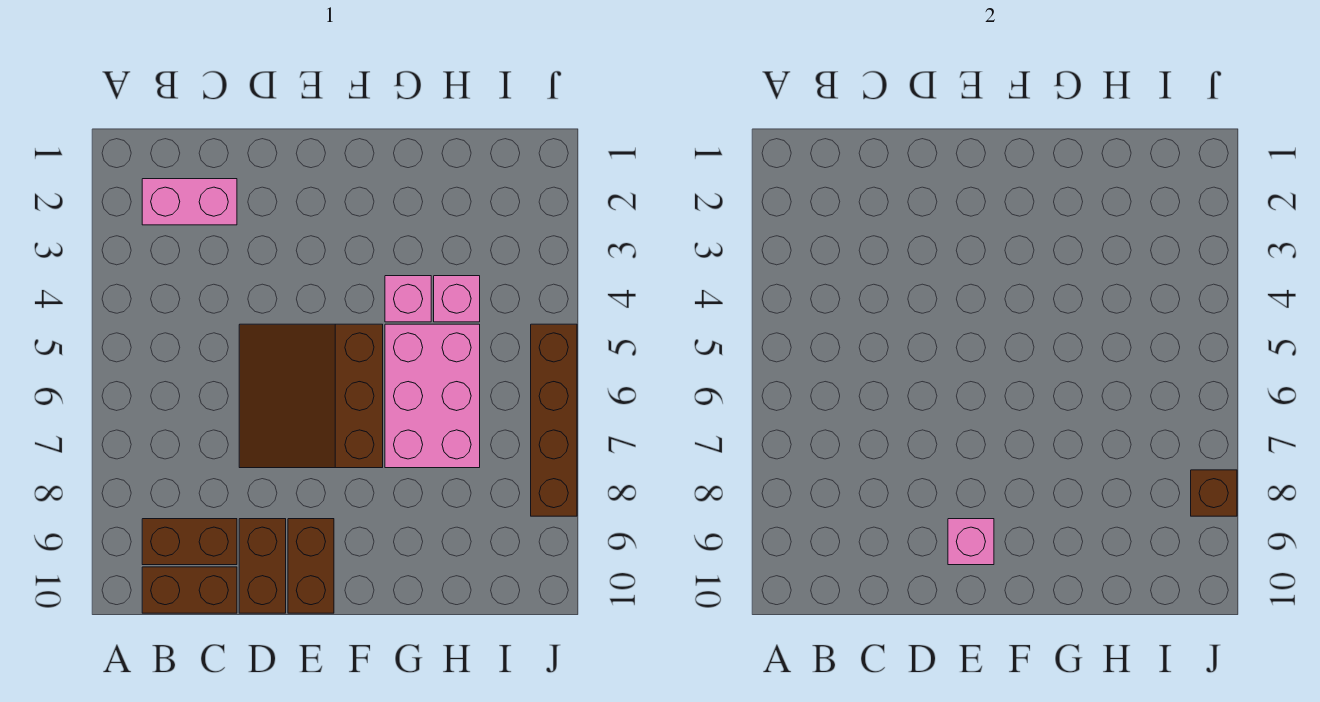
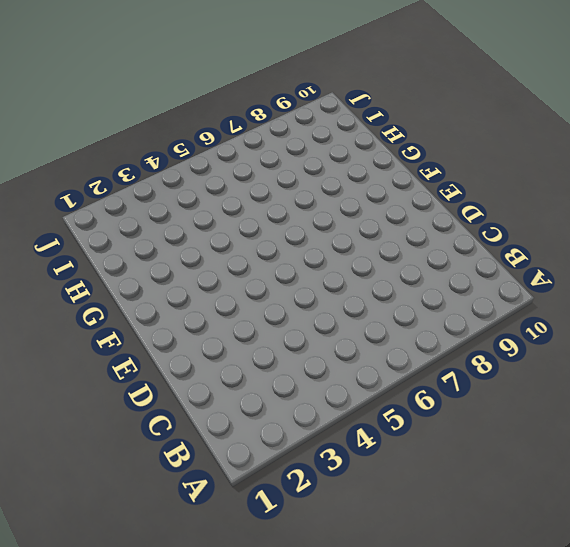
none -> pink 1x2 brick [142,179,237,225]
none -> brown 1x2 brick [142,519,237,565]
none -> brown 1x2 brick [142,567,237,613]

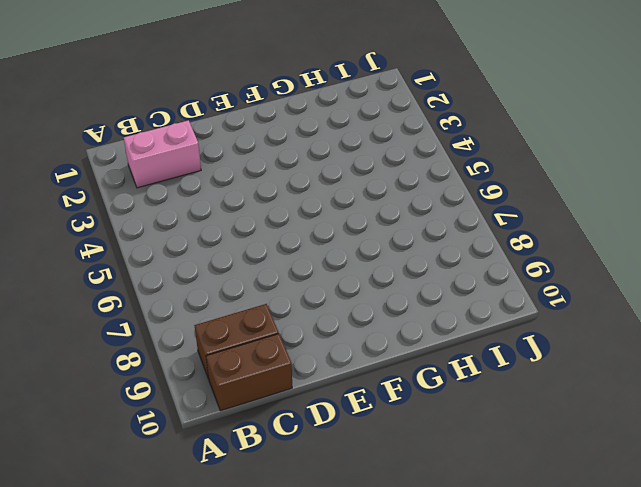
none -> brown 3x3 slope [239,324,383,468]
none -> brown 1x2 brick [239,519,286,613]
none -> brown 1x2 brick [288,519,334,613]

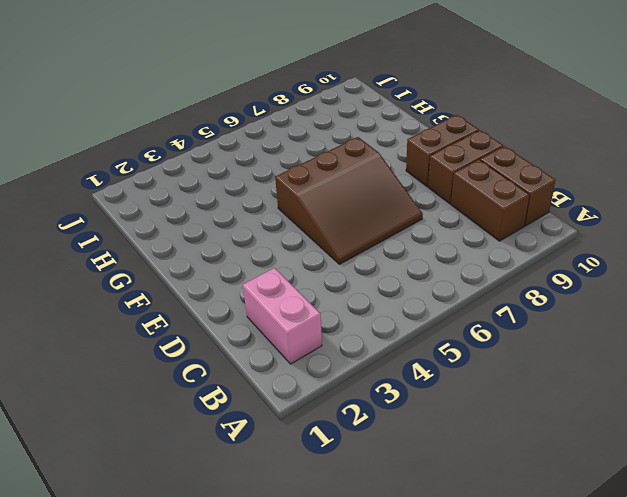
none -> pink 1x1 brick [385,276,431,322]
none -> pink 2x3 brick [385,324,480,468]
none -> pink 1x1 brick [434,276,480,322]

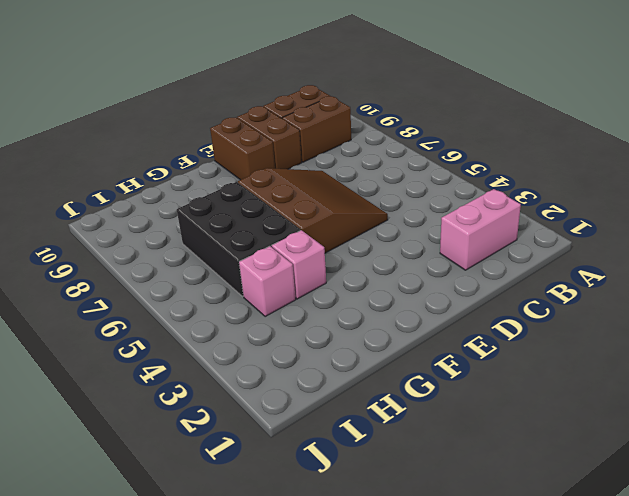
black 2x3 brick [177,182,300,296] -> pink 2x3 brick [385,324,480,468]
none -> brown 1x4 brick [531,324,577,516]
none -> pink 1x1 brick [948,519,994,565]
none -> brown 1x1 brick [1191,470,1237,516]

